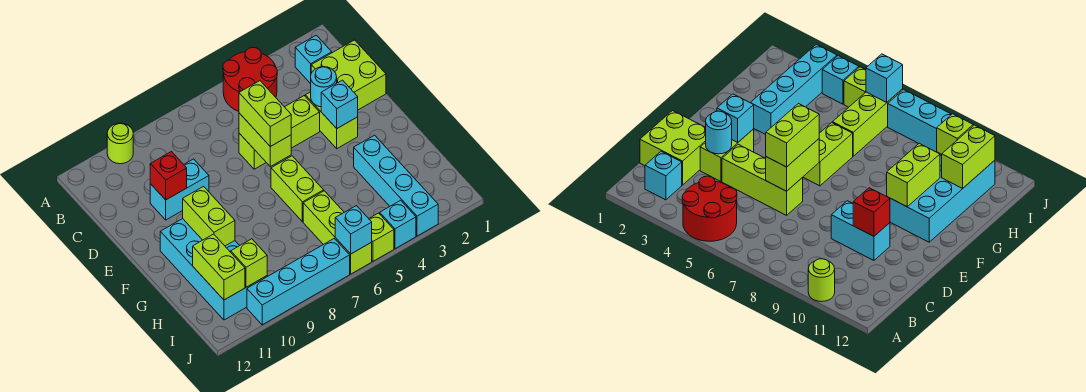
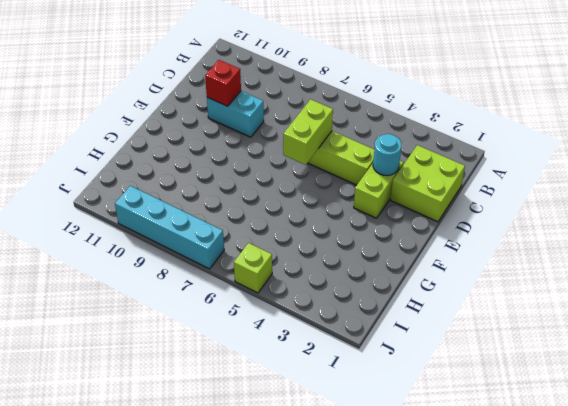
none -> red 2x2 round brick [223,47,277,111]
none -> lime 1x1 round brick [107,123,133,164]
none -> cyan 1x1 brick [295,35,332,84]

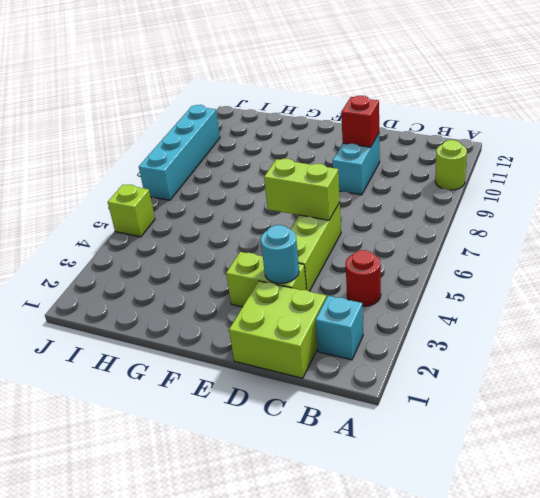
red 1x1 round brick [346,250,381,307] -> red 2x2 round brick [223,47,277,111]
none -> lime 1x2 brick [271,156,324,222]
none -> cyan 2x4 brick [160,219,267,320]
none -> cyan 1x4 brick [354,135,438,236]

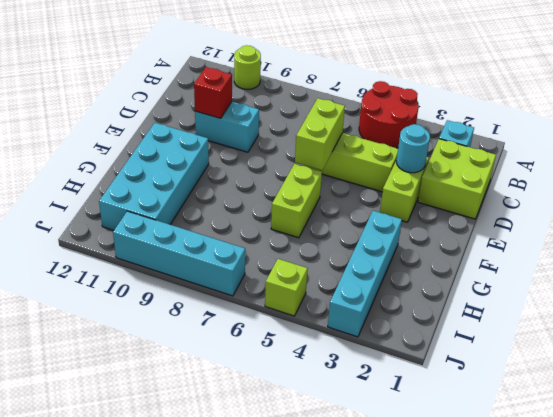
none -> lime 1x3 brick [303,191,372,274]
none -> cyan 1x1 brick [380,200,416,249]
none -> cyan 1x1 brick [321,80,358,128]

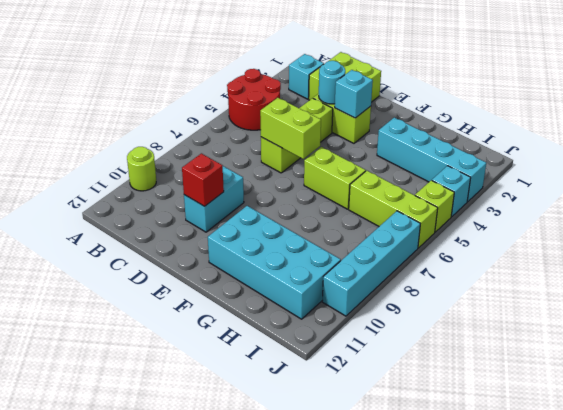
none -> lime 1x2 brick [183,187,235,246]
none -> lime 1x2 brick [193,234,245,300]
none -> lime 1x1 brick [231,239,267,287]

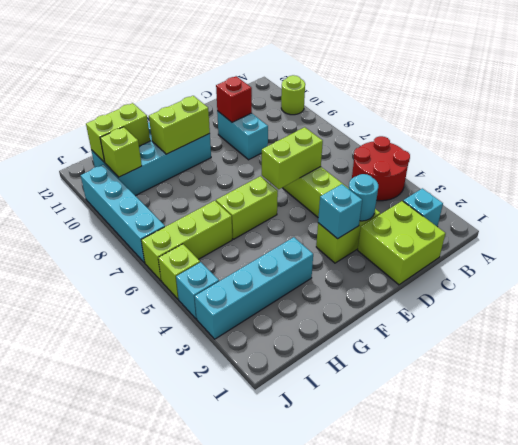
none -> cyan 1x1 brick [335,206,372,254]
none -> lime 1x2 brick [239,81,291,147]

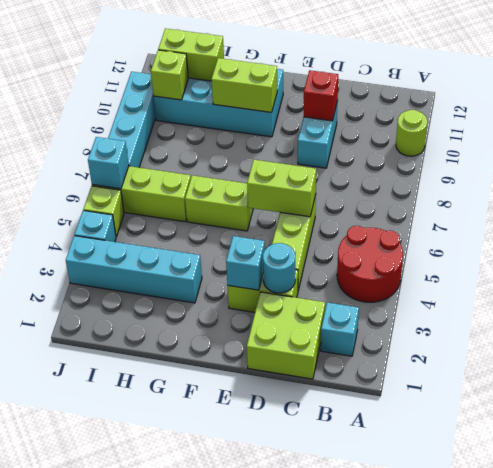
none -> lime 1x2 brick [239,81,291,147]

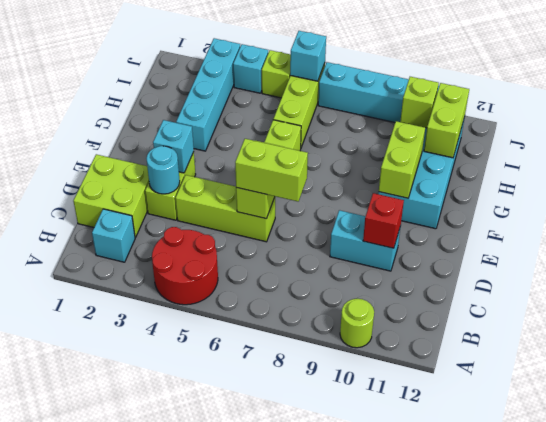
lime 1x2 brick [235,139,308,201] -> lime 1x2 brick turned to [239,81,291,147]

